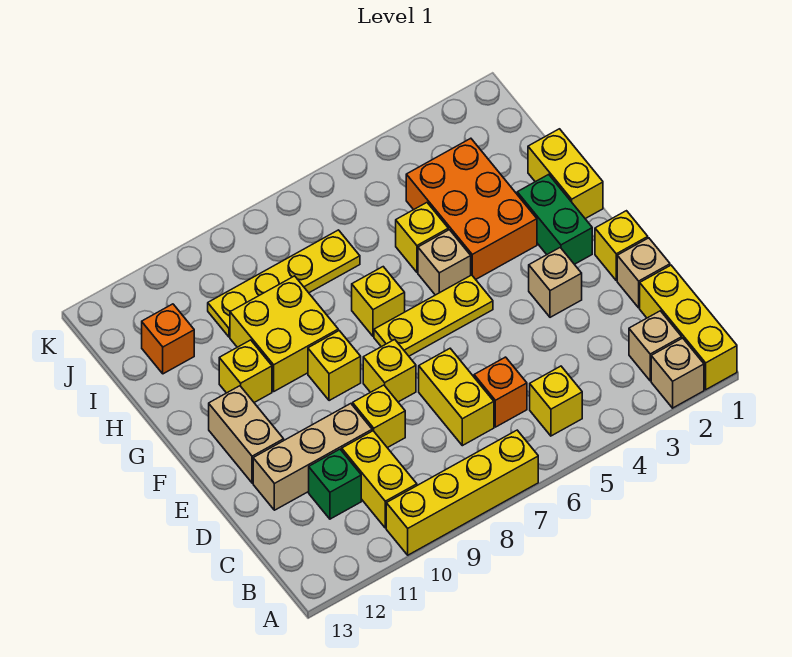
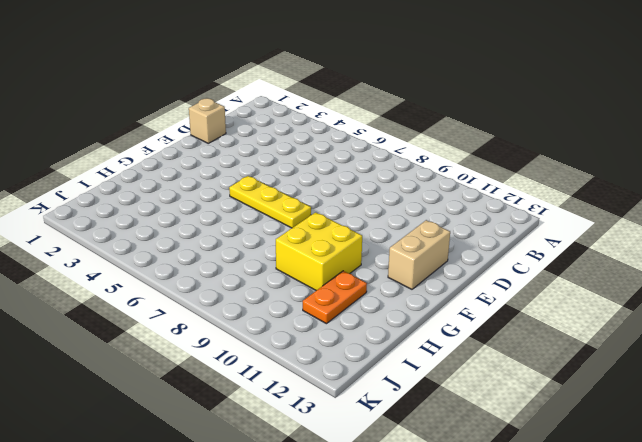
orange 1x2 plate [303,271,367,324] -> none
none -> yellow 1x3 brick [640,265,737,390]
none -> tan 1x1 brick [651,338,704,408]
none -> yellow 1x4 brick [386,430,538,555]

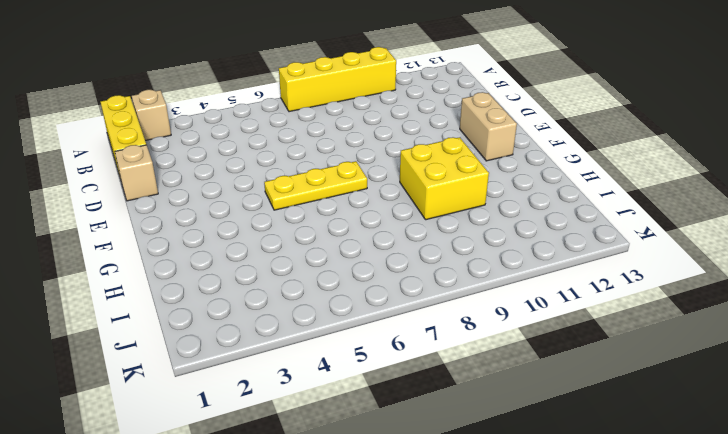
none -> tan 1x1 brick [629,311,682,381]
none -> yellow 1x1 brick [530,366,582,436]
none -> yellow 1x2 brick [342,431,417,528]

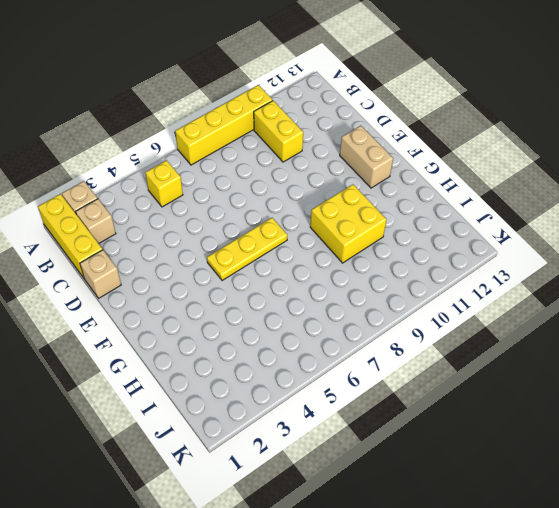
none -> orange 1x1 brick [474,357,527,427]
none -> yellow 1x2 brick [419,349,494,446]
none -> green 1x1 brick [309,449,361,519]

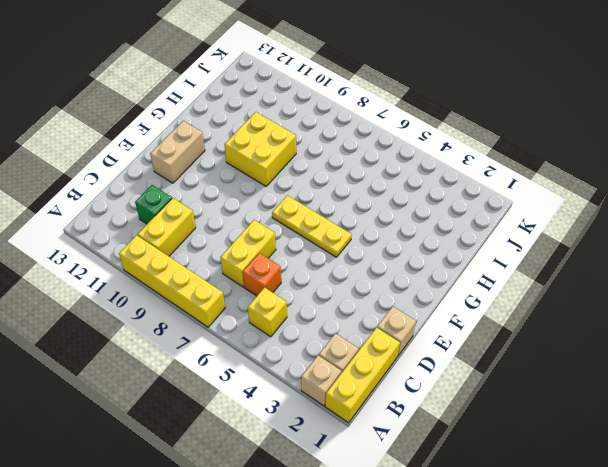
none -> yellow 1x1 brick [353,385,405,448]
none -> tan 1x3 brick [253,404,372,510]
none -> yellow 1x1 brick [595,211,648,281]

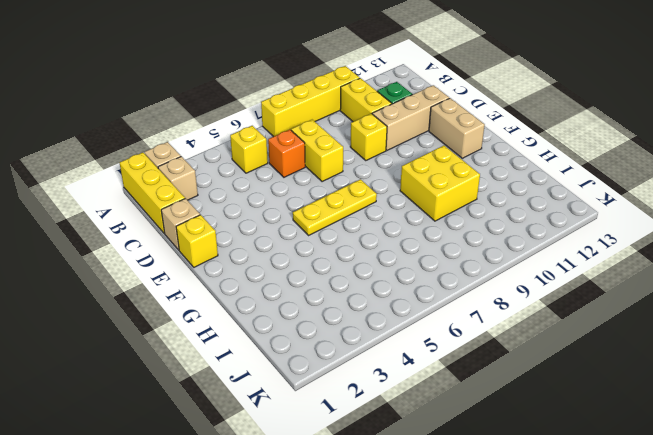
none -> tan 1x1 brick [529,248,582,317]
none -> yellow 1x1 brick [363,339,416,402]
none -> green 1x2 brick [517,174,592,264]

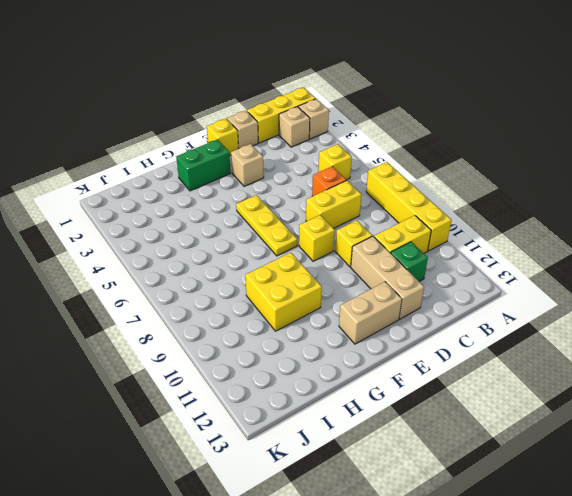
none -> yellow 1x1 brick [308,331,361,401]
none -> yellow 1x2 brick [528,129,603,219]
none -> orange 2x3 brick [406,138,537,279]

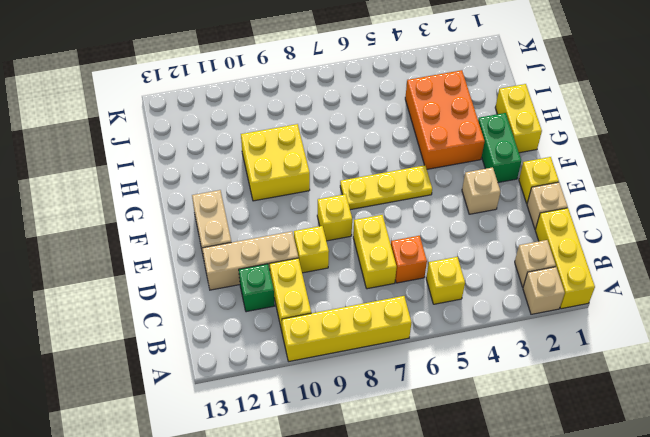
none -> yellow 1x1 brick [308,331,361,401]
none -> tan 1x1 brick [418,230,471,295]
none -> yellow 1x1 brick [352,267,405,336]

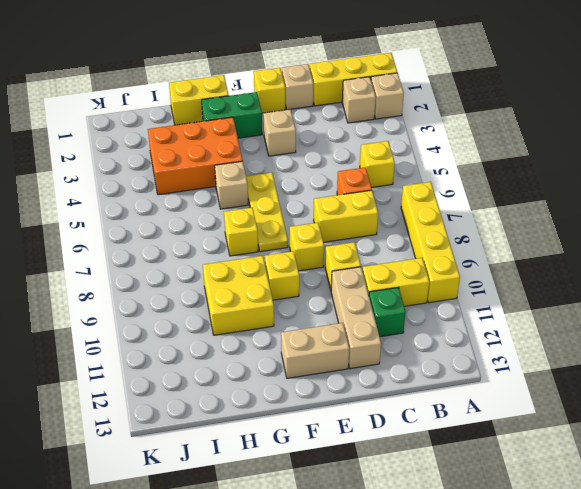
none -> yellow 1x1 brick [219,340,272,403]
none -> yellow 1x1 brick [396,203,448,272]
none -> yellow 1x4 plate [208,230,360,337]

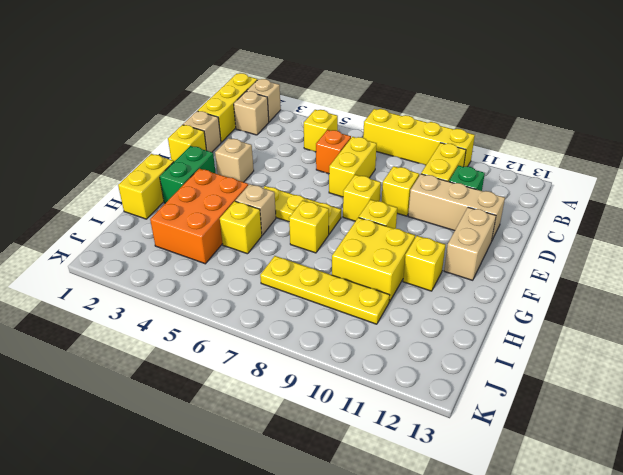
none -> orange 1x1 brick [142,304,194,374]

